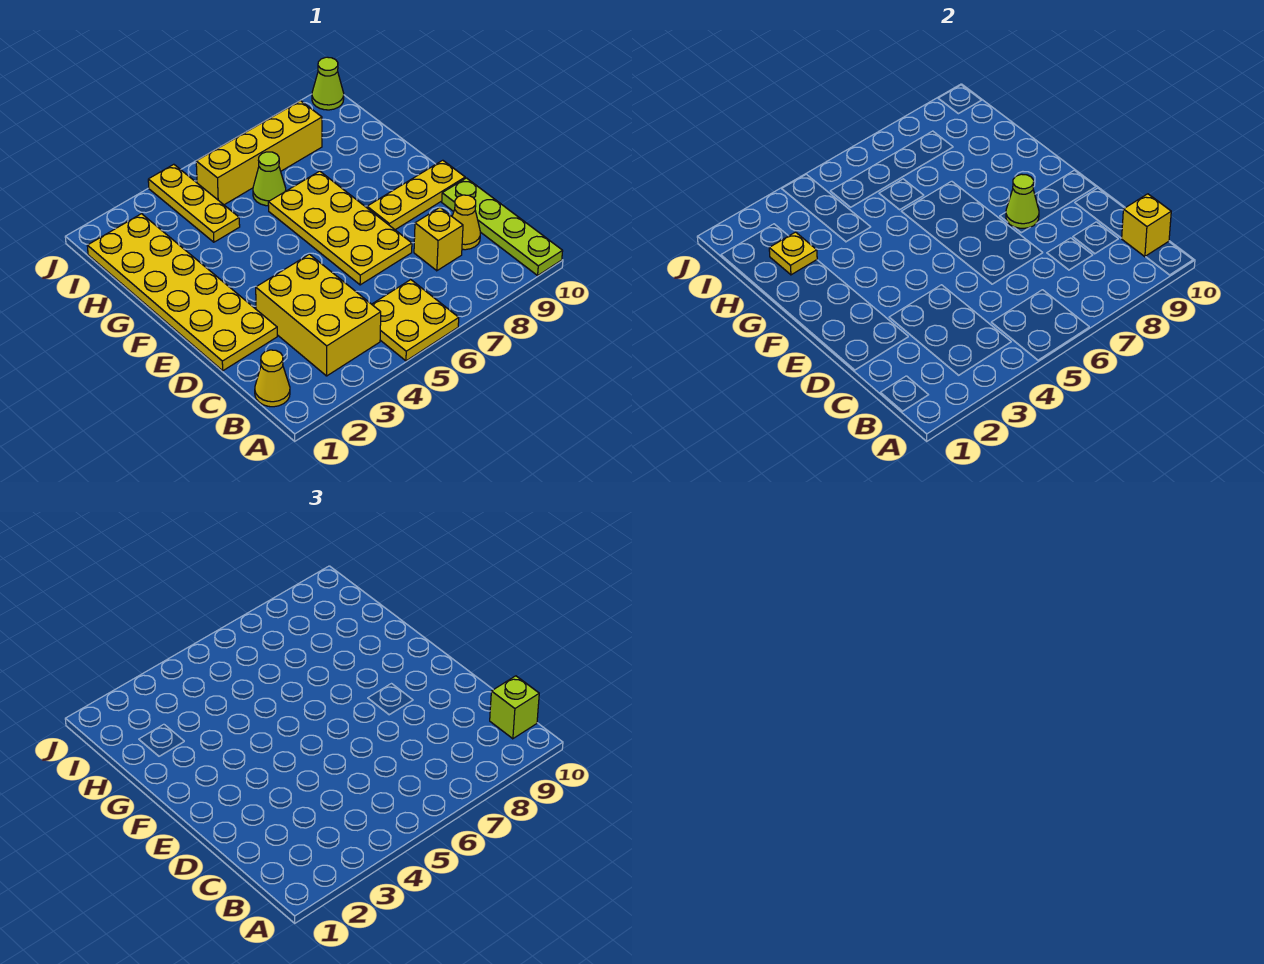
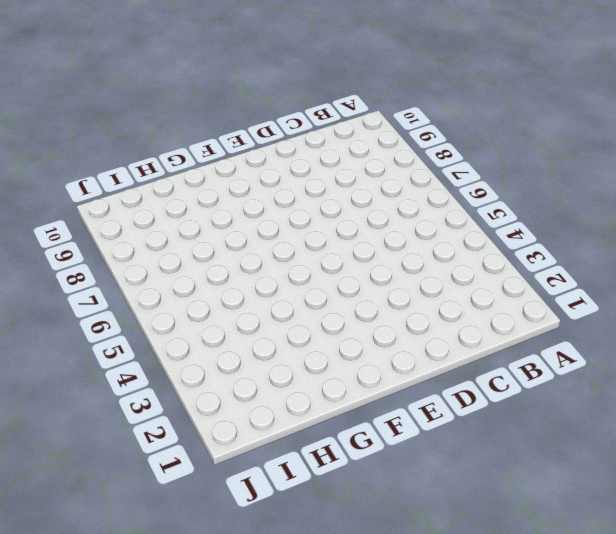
none -> yellow 2x2 plate [372,280,459,361]
none -> lime 1x4 plate [442,178,563,275]
none -> yellow 1x1 cone [255,350,290,407]

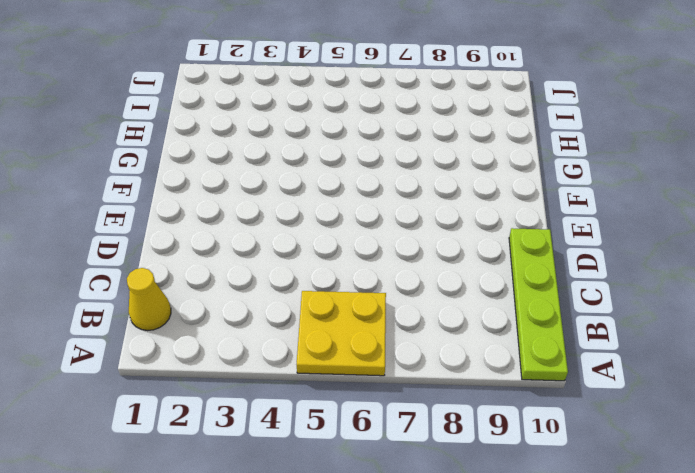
none -> yellow 2x3 brick [256,254,381,376]
none -> yellow 1x1 brick [414,208,463,271]
none -> yellow 1x1 cone [452,195,480,250]

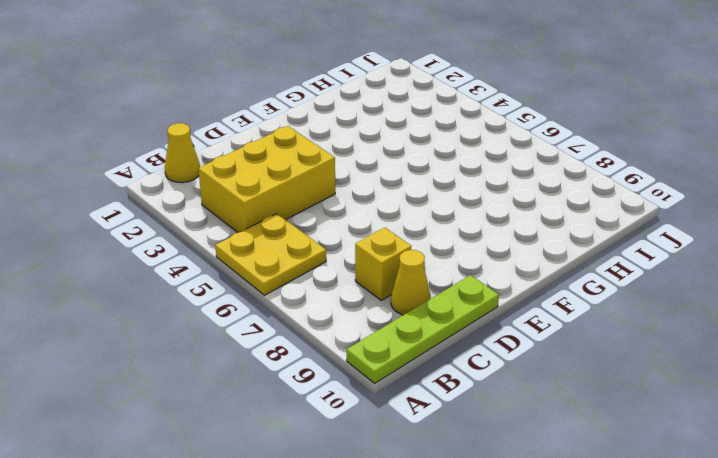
none -> yellow 2x6 plate [87,214,277,371]
none -> yellow 2x4 plate [268,171,412,285]
none -> yellow 1x3 plate [367,160,465,230]

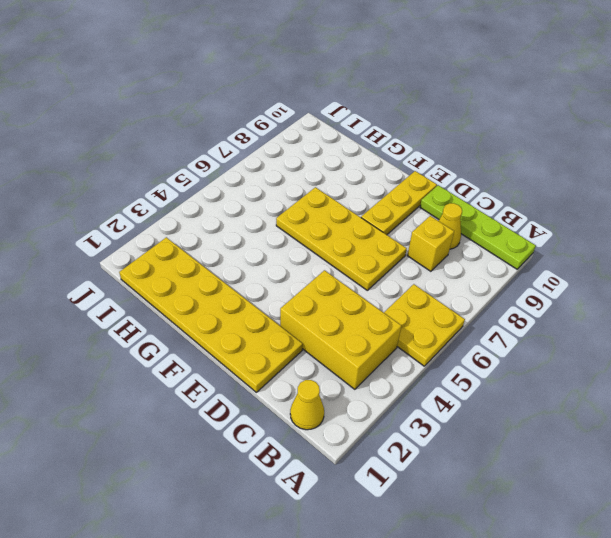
none -> yellow 1x3 plate [148,164,240,242]
none -> lime 1x1 cone [253,152,286,206]
none -> yellow 1x4 brick [196,101,322,205]

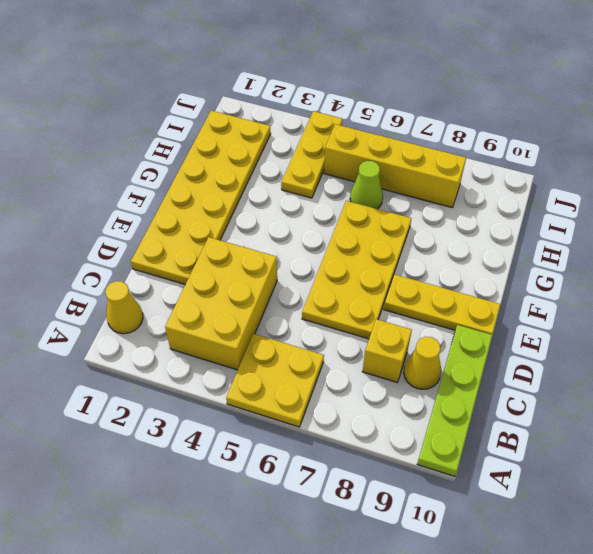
none -> lime 1x1 cone [312,57,344,110]
none -> yellow 1x1 brick [1122,194,1171,257]
none -> lime 1x1 cone [1006,174,1039,228]

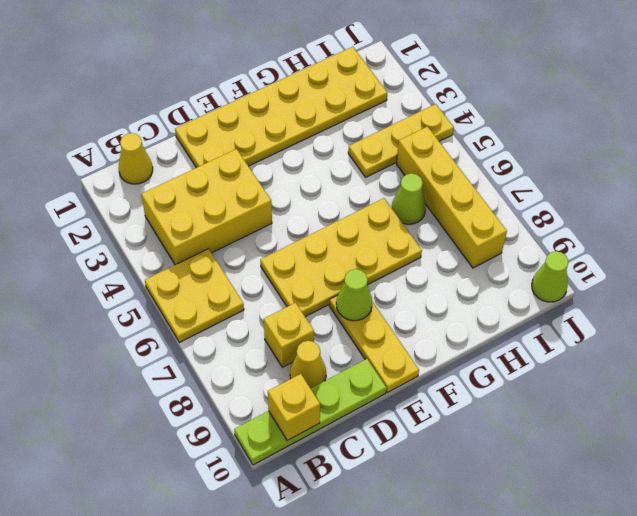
none -> yellow 1x1 plate [769,232,817,275]
none -> lime 1x1 brick [490,676,539,739]

